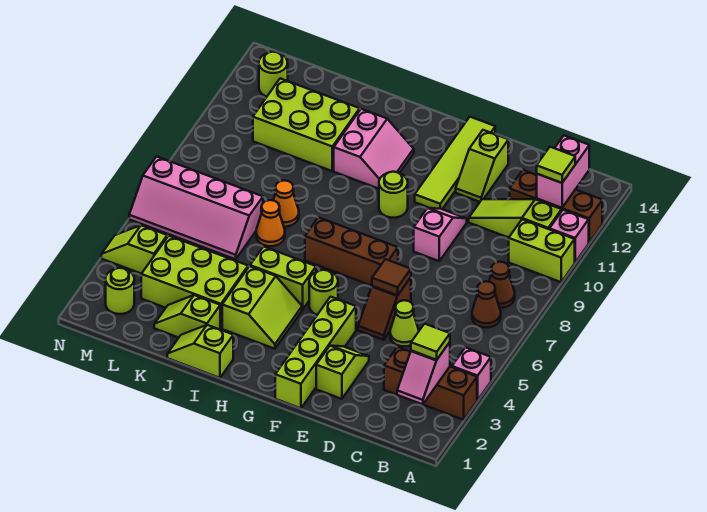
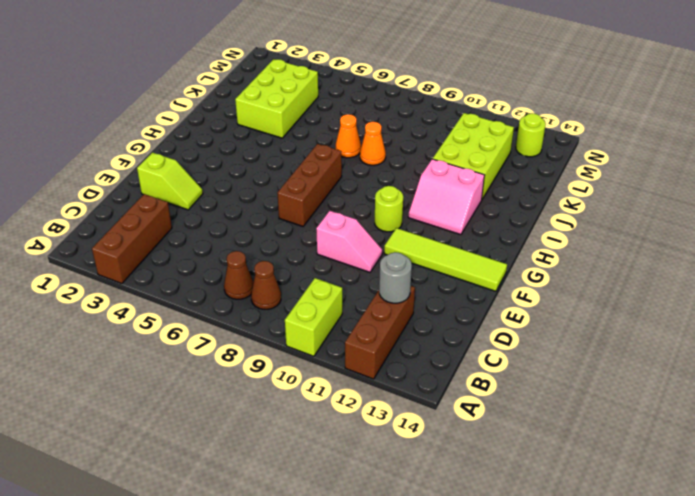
grey 1x1 round brick [379,252,412,303] -> none
none -> pink 1x1 brick [452,348,491,400]
none -> pink 1x1 brick [550,210,589,262]
none -> lime 1x3 slope [469,199,562,238]
none -> lime 1x1 cone [390,300,419,346]

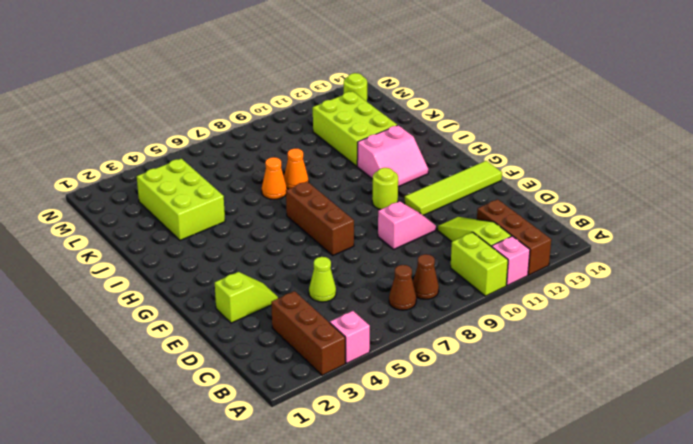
none -> brown 1x2 slope [358,278,411,340]
none -> lime 1x2 slope [456,130,508,202]
none -> lime 1x4 brick [275,297,356,408]
none -> lime 1x1 round brick [309,270,338,315]

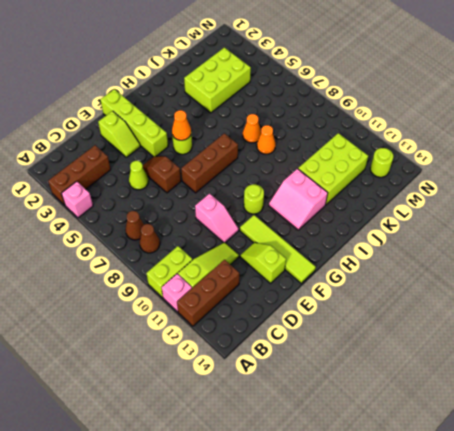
orange 1x1 cone [172,110,191,140] -> none
none -> lime 2x2 slope [222,266,302,349]
none -> lime 1x2 brick [250,247,316,309]
none -> lime 1x2 slope [167,325,233,378]
none -> lime 1x2 slope [154,295,220,338]

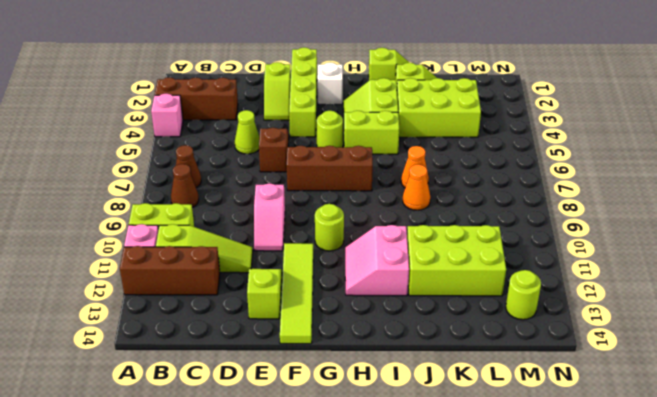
white 1x1 brick [317,62,343,104] -> none
none -> pink 2x4 slope [129,156,263,259]
none -> lime 1x1 round brick [106,268,134,314]
none -> lime 1x2 slope [101,225,167,274]
none -> pink 1x2 slope [397,342,450,405]

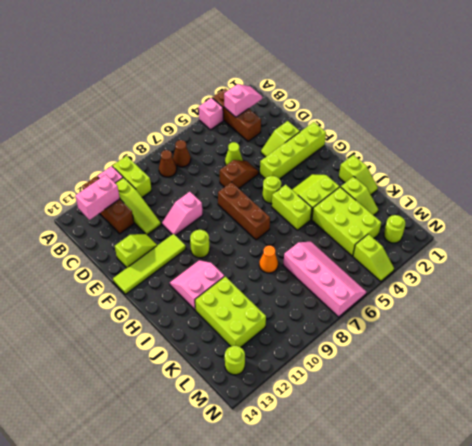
none -> orange 1x1 cone [256,200,285,246]
none -> brown 1x1 tile [372,259,411,295]
none -> lime 1x1 tile [411,324,450,360]
none -> lime 1x1 tile [537,147,575,183]

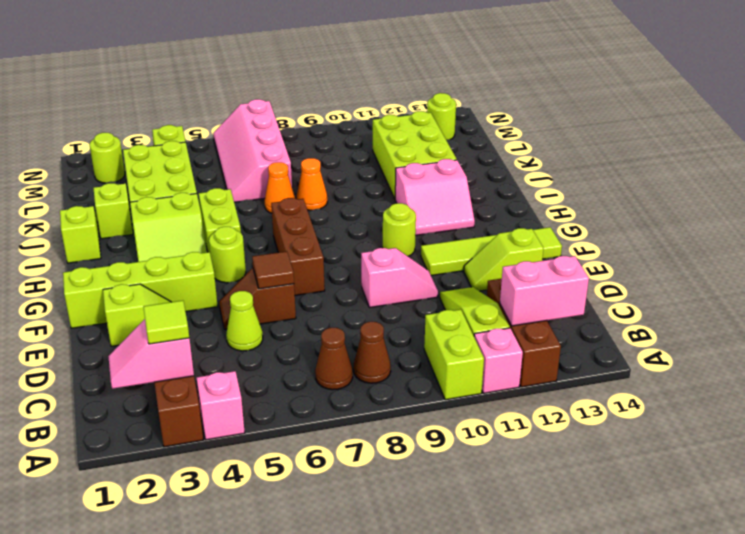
none -> lime 1x1 tile [537,147,575,183]

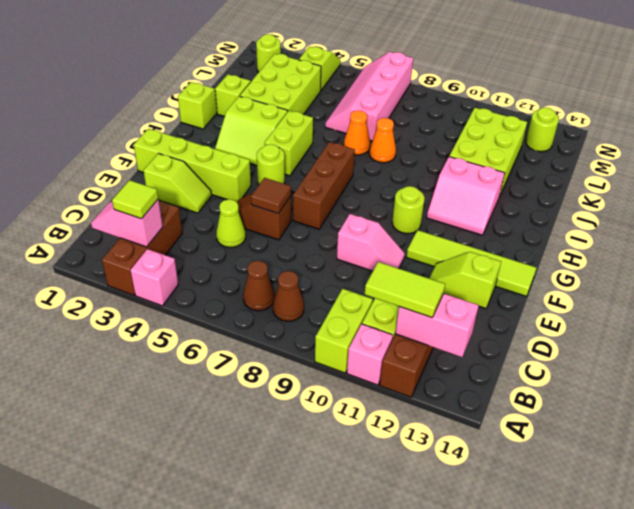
lime 1x2 tile [365,262,445,318] -> lime 1x1 tile [537,147,575,183]

